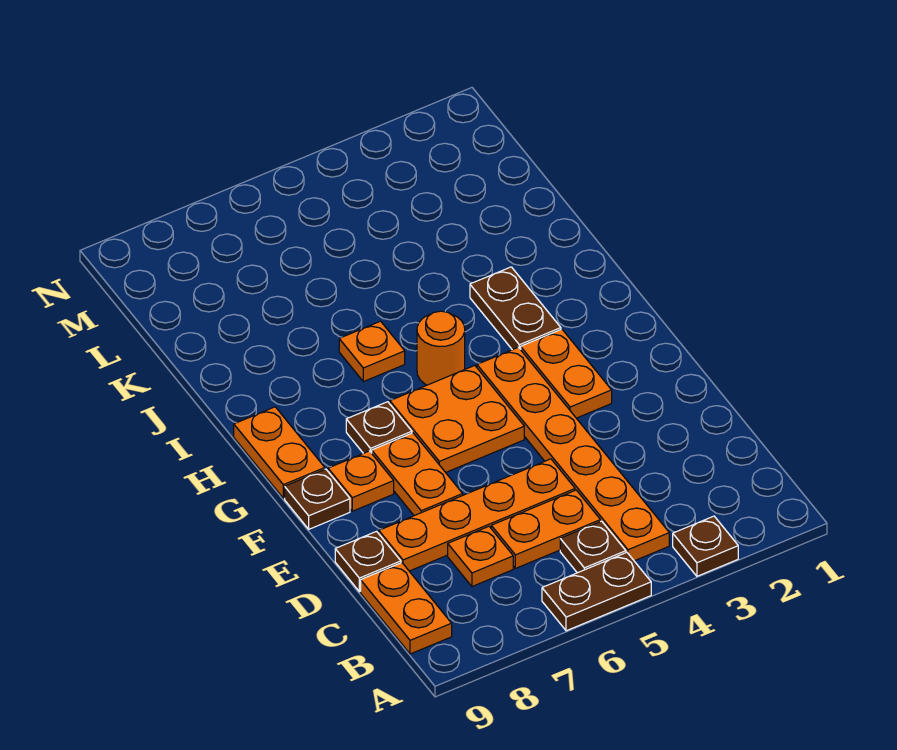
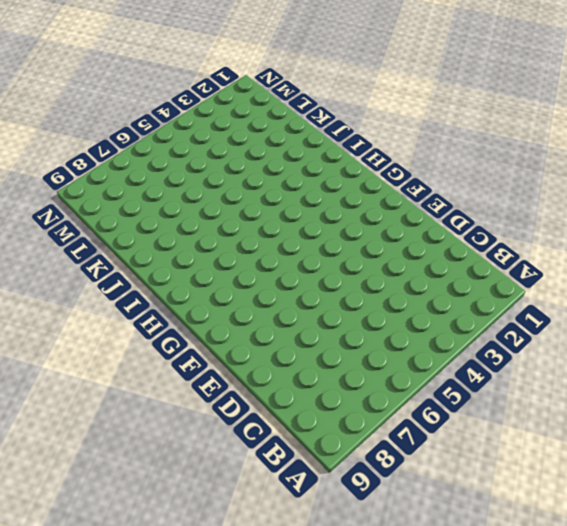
none -> brown 1x1 plate [673,516,738,576]
none -> brown 1x2 plate [542,552,651,631]
none -> orange 1x6 plate [477,347,669,561]

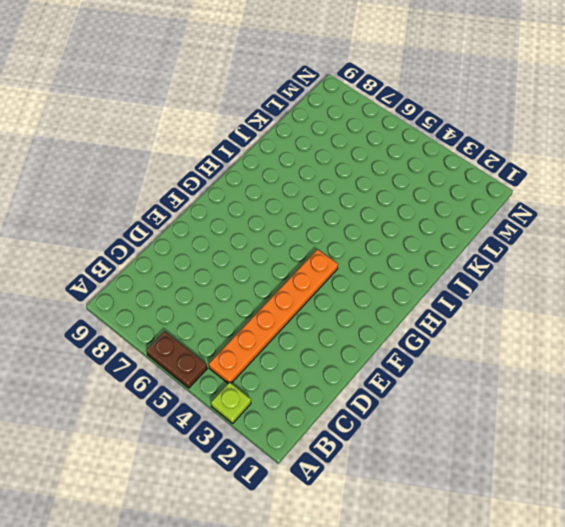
lime 1x1 plate [211,382,251,423] -> brown 1x1 plate [673,516,738,576]
none -> brown 1x1 plate [560,521,626,573]
none -> orange 1x2 plate [361,563,452,654]
none -> orange 1x2 plate [491,490,600,568]

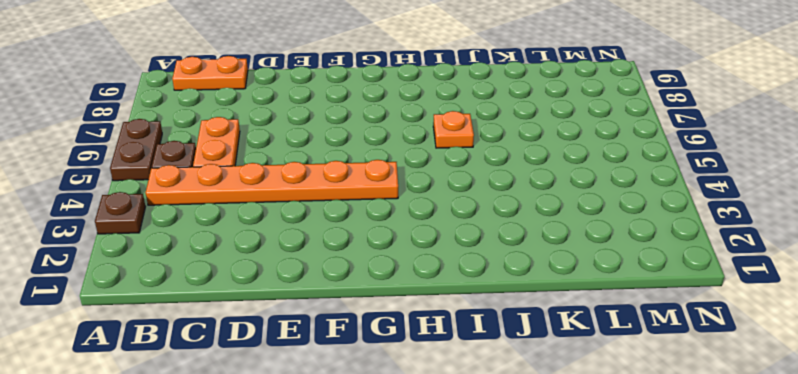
none -> orange 1x1 plate [448,526,513,587]
none -> orange 1x4 plate [379,459,575,571]
none -> brown 1x1 plate [335,531,401,592]

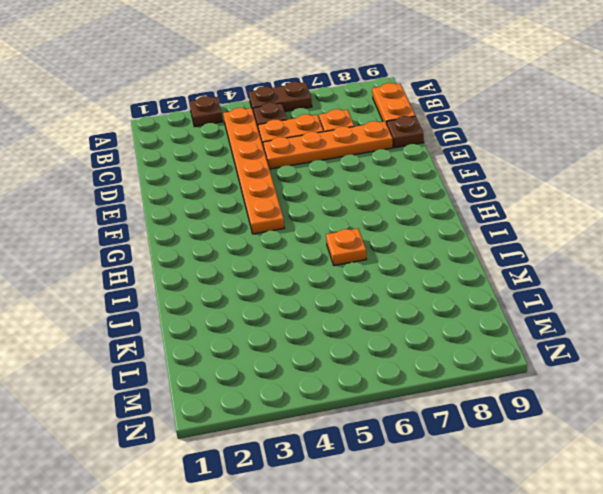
none -> orange 1x2 plate [372,433,463,516]
none -> orange 1x2 plate [521,329,612,418]
none -> orange 2x2 plate [390,366,524,472]

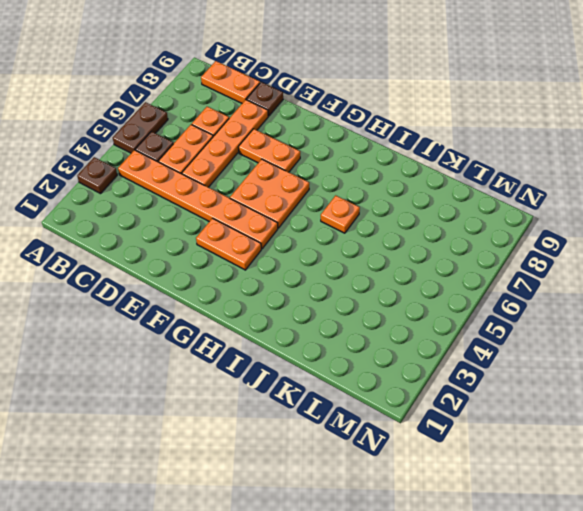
none -> orange 1x1 plate [328,451,394,511]
none -> brown 1x1 plate [285,469,350,529]
none -> brown 1x1 plate [346,402,412,453]

